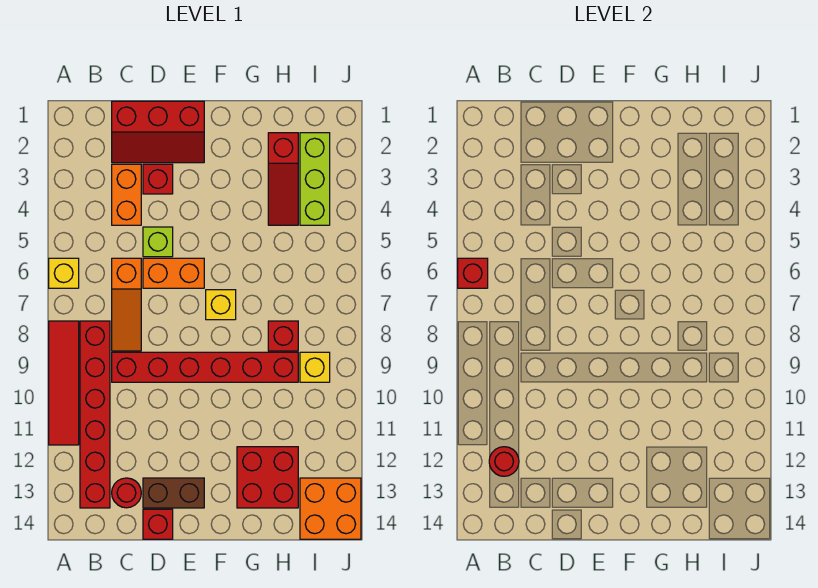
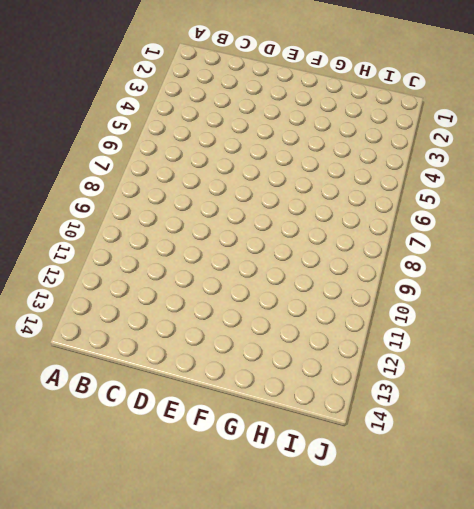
none -> yellow 1x1 brick [49,258,79,288]
none -> red 1x4 tile [49,321,79,445]
none -> red 1x6 brick [80,321,110,508]

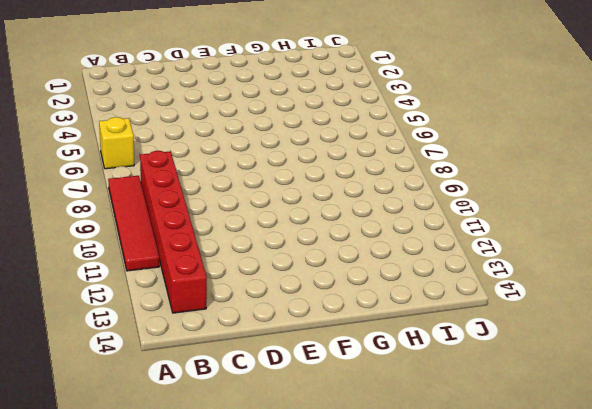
none -> red 2x3 slope [112,101,204,163]
none -> orange 1x2 brick [112,164,141,225]
none -> orange 1x3 slope [112,258,141,351]

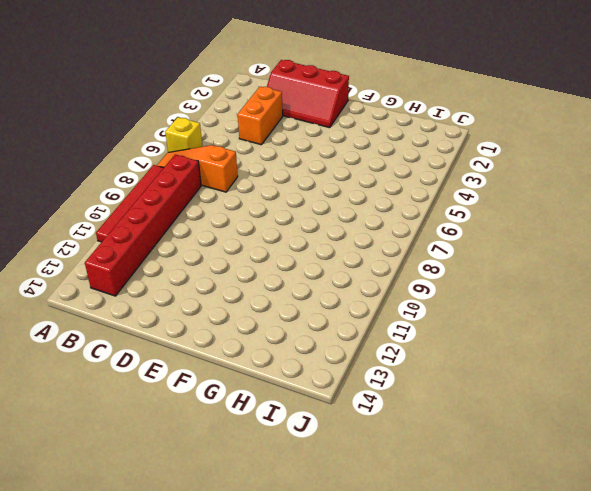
orange 1x3 slope [157,145,238,192] -> orange 1x3 slope turned to [112,258,141,351]
none -> red 1x6 brick [112,352,298,382]
none -> red 1x1 round brick [112,478,141,508]
none -> red 1x1 brick [143,164,173,194]

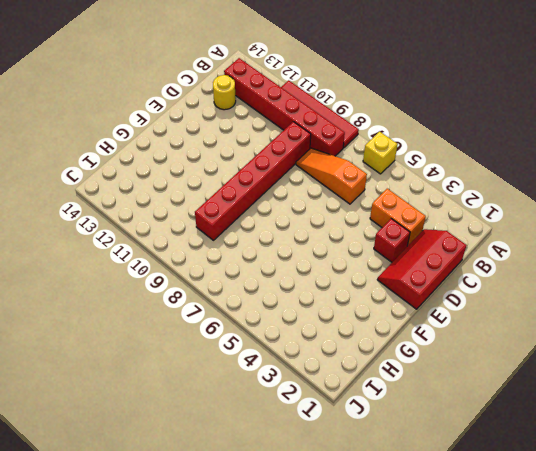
yellow 1x1 round brick [213,75,236,110] -> red 1x1 round brick [112,478,141,508]
none -> lime 1x1 brick [143,227,173,257]
none -> orange 1x2 brick [143,258,204,288]
none -> brown 1x2 brick [143,478,204,508]

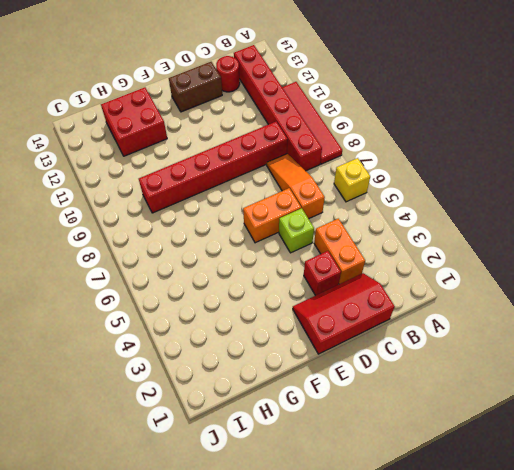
none -> red 1x1 brick [143,509,173,539]
none -> yellow 1x1 brick [206,290,236,320]
none -> red 1x3 slope [268,133,298,225]

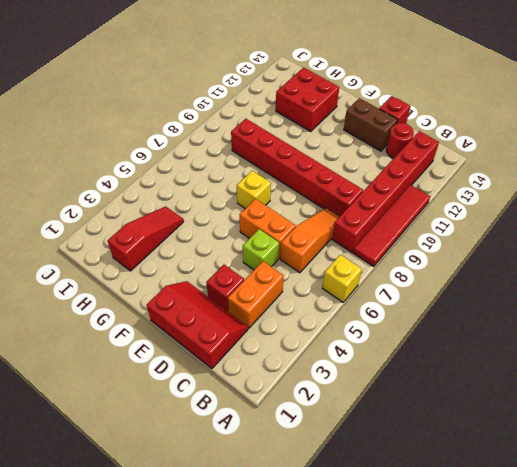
none -> red 1x1 brick [268,321,298,351]
none -> lime 1x3 brick [300,133,330,225]
none -> yellow 1x1 brick [300,352,330,382]

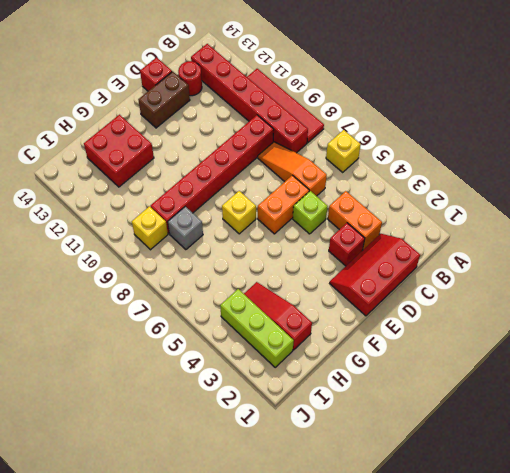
grey 1x1 brick [168,206,203,250] -> red 1x1 brick [268,321,298,351]
none -> orange 2x2 brick [300,478,361,539]
none -> red 1x1 brick [458,258,488,288]
none -> red 1x1 round brick [489,447,519,476]

